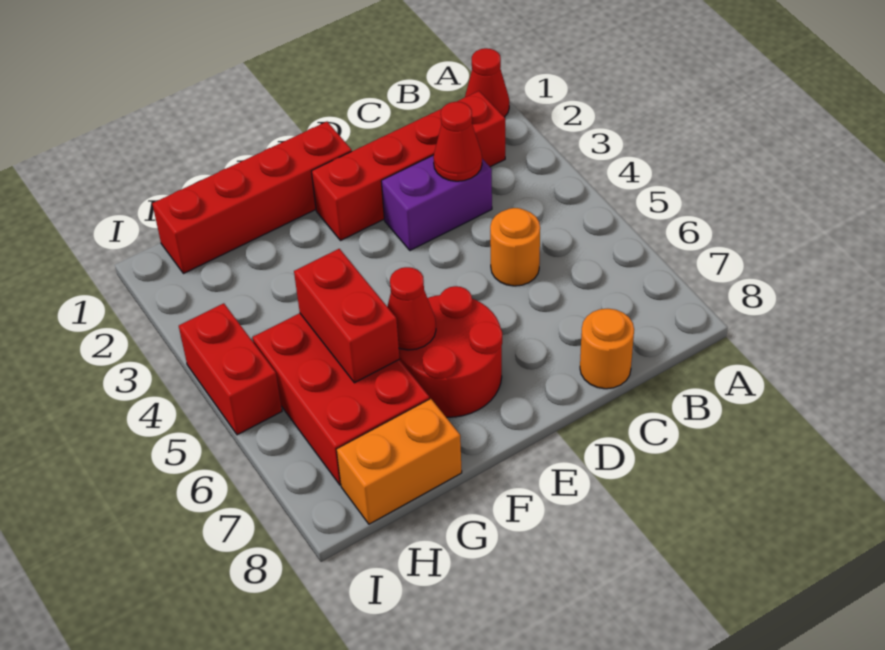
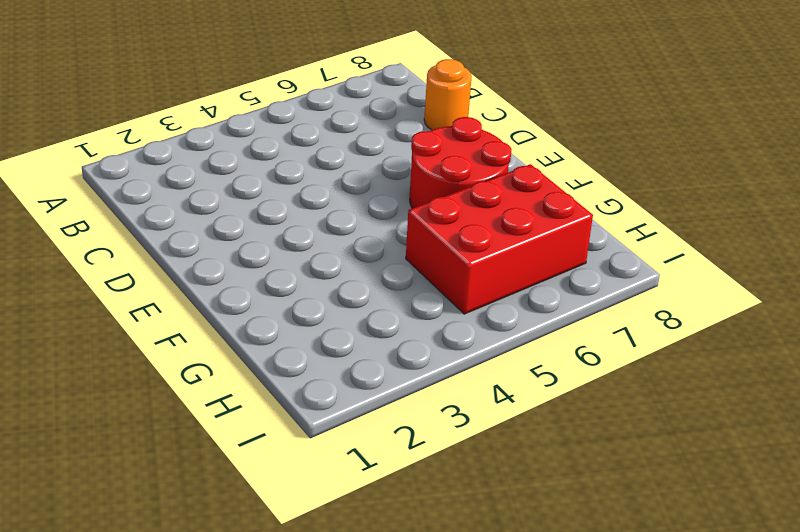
none -> red 1x1 cone [465,48,509,117]
none -> red 1x4 brick [311,91,505,241]
none -> purple 1x2 brick [381,155,492,251]

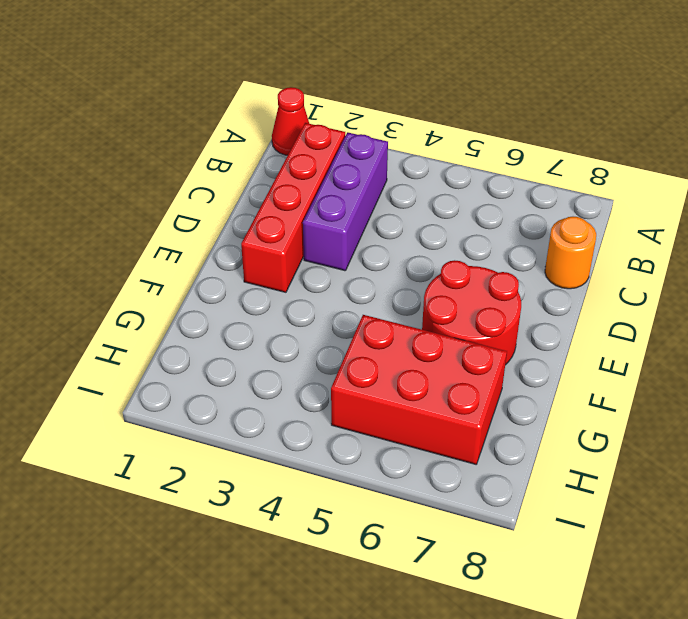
purple 1x3 brick [303,132,388,271] -> purple 1x2 brick [381,155,492,251]
none -> orange 1x1 round brick [490,208,540,286]
none -> red 1x4 brick [152,122,352,274]
none -> orange 1x2 brick [336,399,462,524]

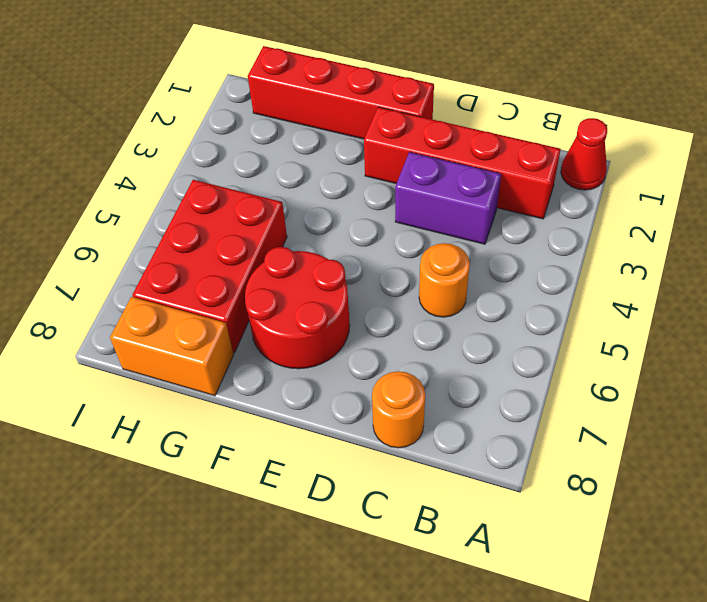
none -> red 1x2 brick [179,303,282,435]
none -> red 1x1 cone [433,102,482,181]
none -> red 1x1 cone [387,267,436,350]

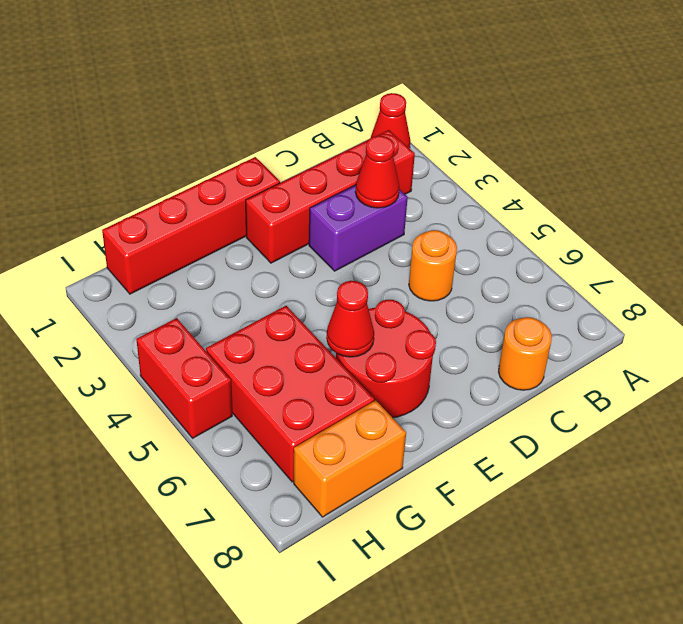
none -> red 1x2 brick [294,249,399,383]

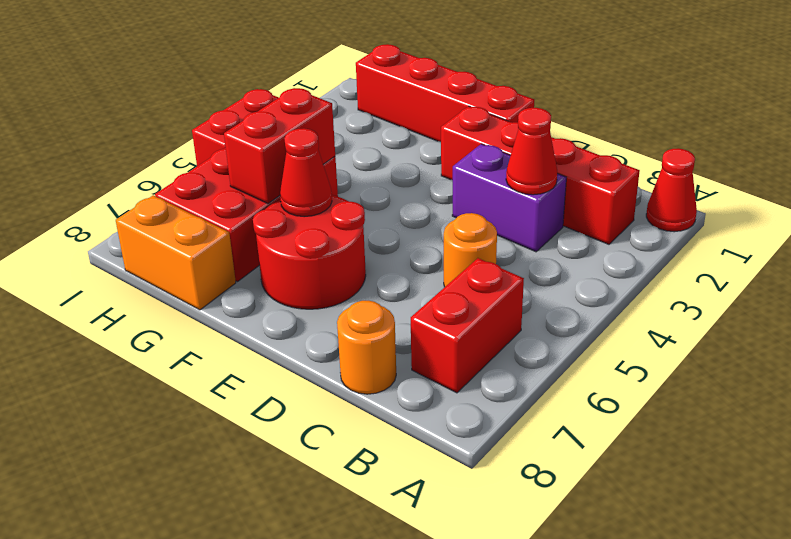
red 1x2 brick [411,258,524,393] -> none

